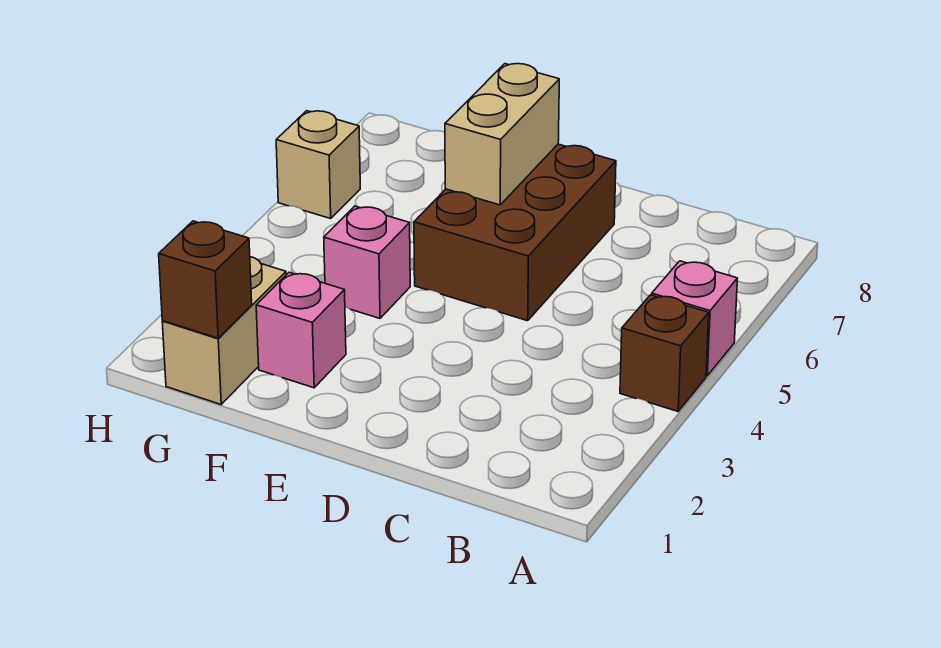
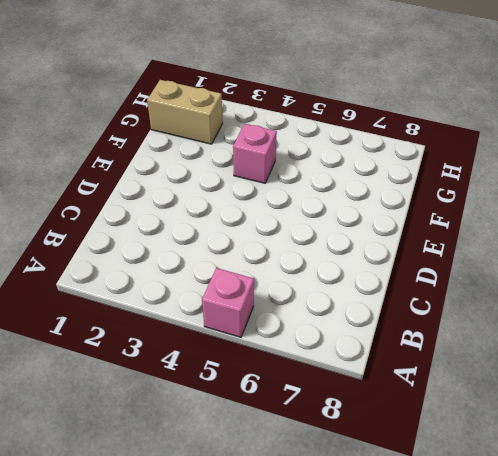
none -> brown 1x1 brick [620,295,709,411]
none -> brown 2x3 brick [414,144,616,321]

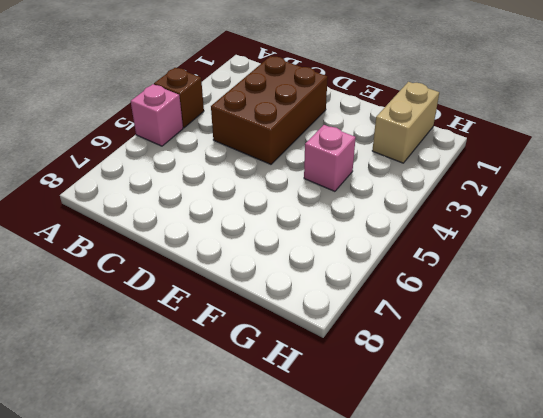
brown 2x3 brick [211,56,328,164] -> brown 2x3 brick moved to [414,144,616,321]
none -> pink 1x1 brick [256,272,346,388]
none -> tan 1x1 brick [276,111,360,218]

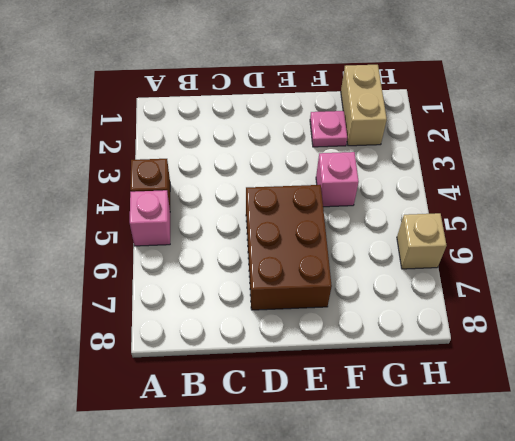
pink 1x1 plate [310,111,347,147] -> pink 1x1 brick [256,272,346,388]
none -> tan 1x2 brick [445,64,559,205]
none -> brown 1x1 brick [159,221,252,338]

